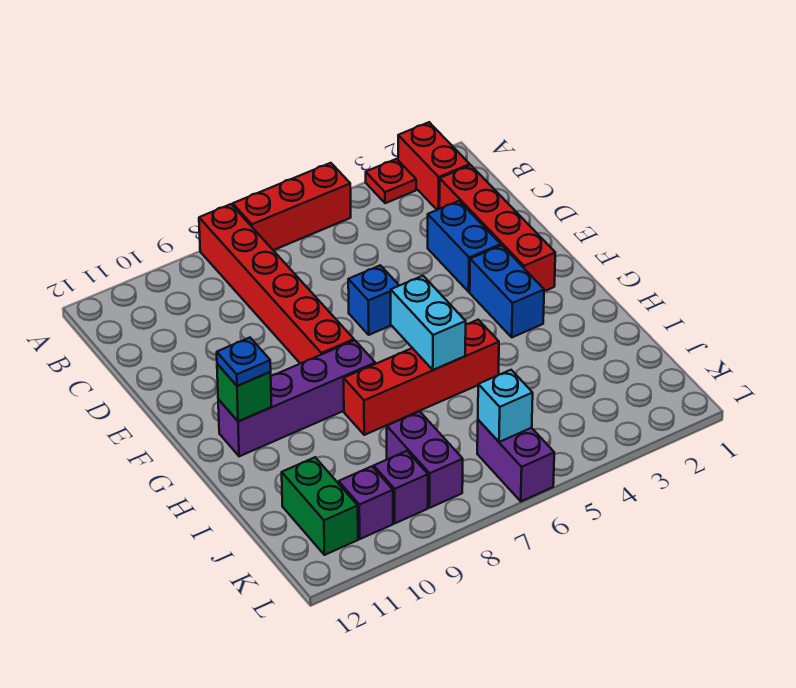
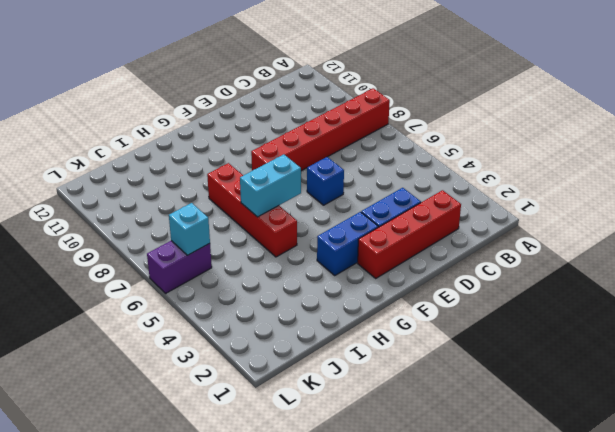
none -> red 1x2 brick [398,122,470,210]
none -> red 1x1 plate [366,159,416,203]
none -> red 1x3 brick [233,163,351,250]

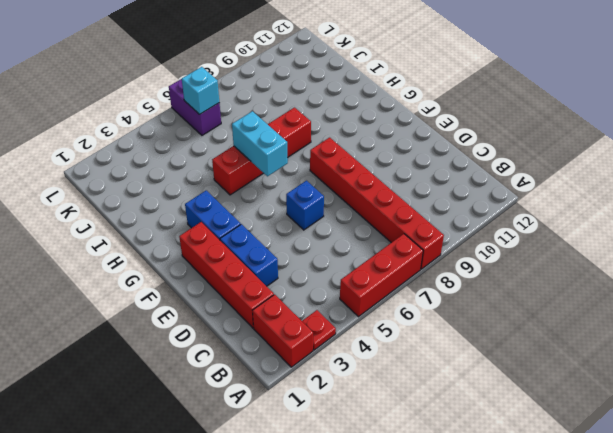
none -> purple 1x4 brick [218,340,375,456]
none -> purple 1x2 brick [387,411,463,508]
none -> green 1x2 brick [282,457,358,555]

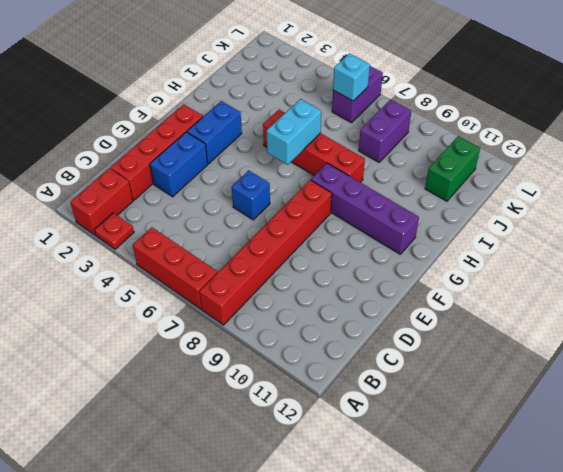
none -> purple 1x1 brick [374,451,428,523]
none -> purple 1x1 brick [339,466,393,539]
none -> green 1x1 brick [217,364,271,422]

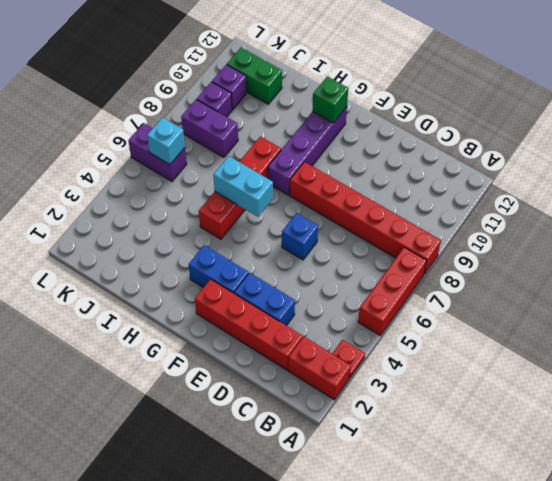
none -> blue 1x1 plate [217,338,271,386]

